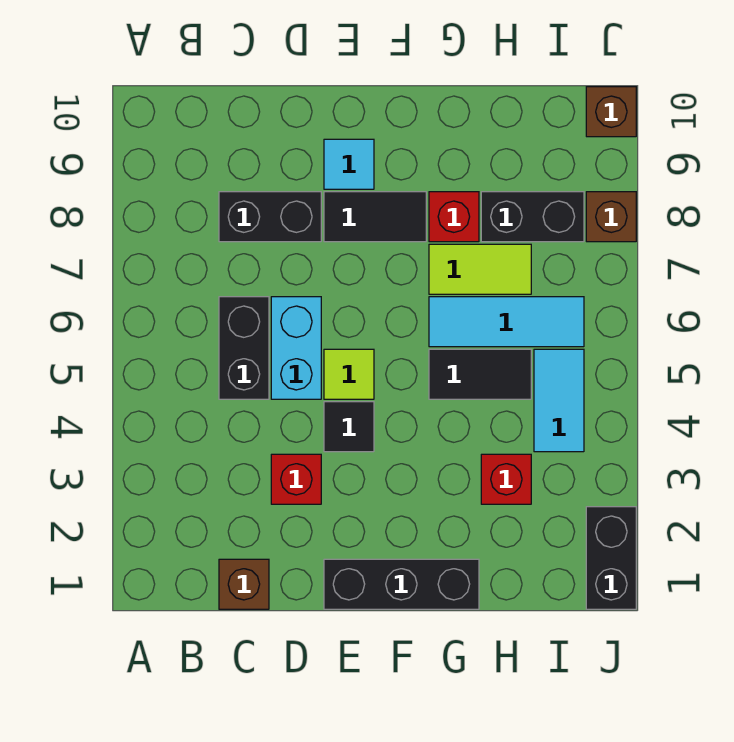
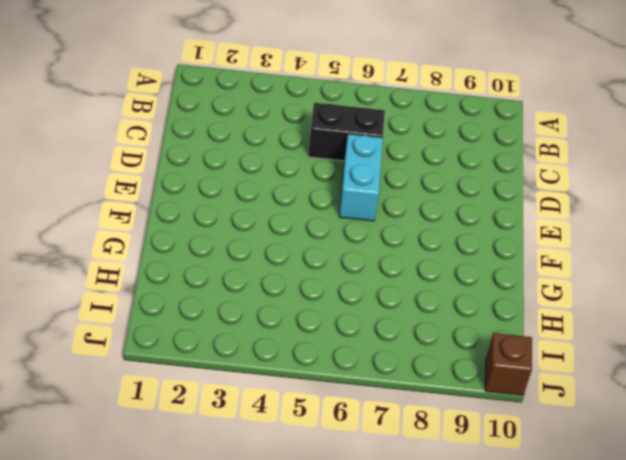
cyan 1x2 brick [339,134,383,221] -> cyan 1x2 brick turned to [271,297,321,399]
none -> brown 1x1 brick [219,559,269,609]
none -> black 1x2 brick [219,192,321,242]
none -> red 1x1 brick [271,454,321,504]

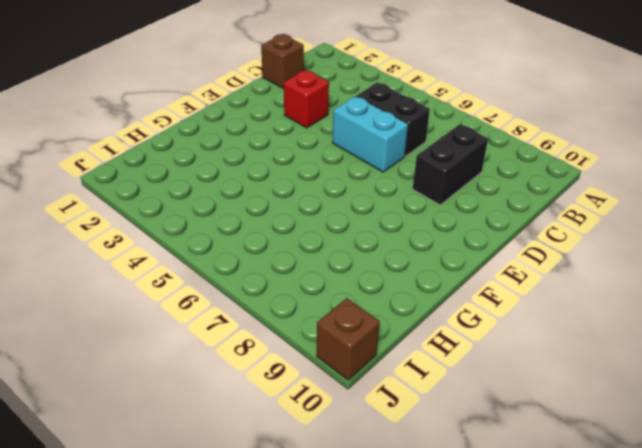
none -> black 1x3 brick [324,559,479,609]
none -> black 1x1 tile [324,402,374,452]
none -> lime 1x1 tile [324,349,374,399]

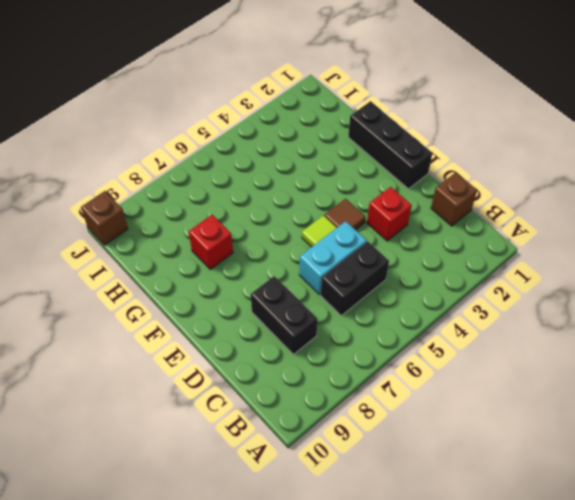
brown 1x1 tile [324,199,366,230] -> black 1x1 tile [324,402,374,452]
none -> black 1x2 tile [324,192,426,242]
none -> cyan 1x1 tile [324,139,374,189]
none -> black 1x2 tile [429,349,531,399]

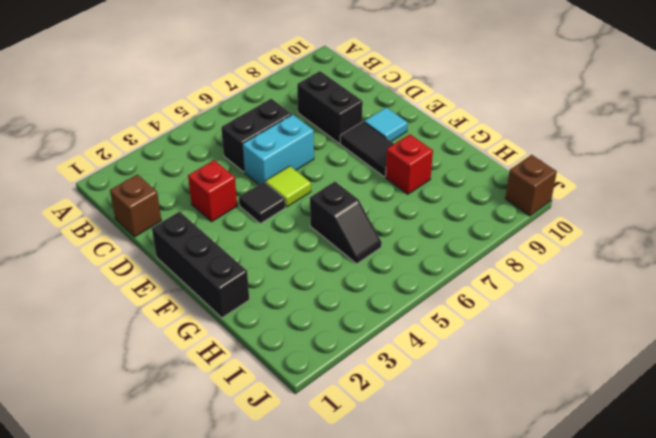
black 1x2 slope [310,182,382,264] -> black 1x2 tile [429,349,531,399]
none -> cyan 1x3 tile [429,297,584,347]
none -> lime 1x2 tile [429,244,531,294]
none -> red 1x1 brick [481,454,531,504]

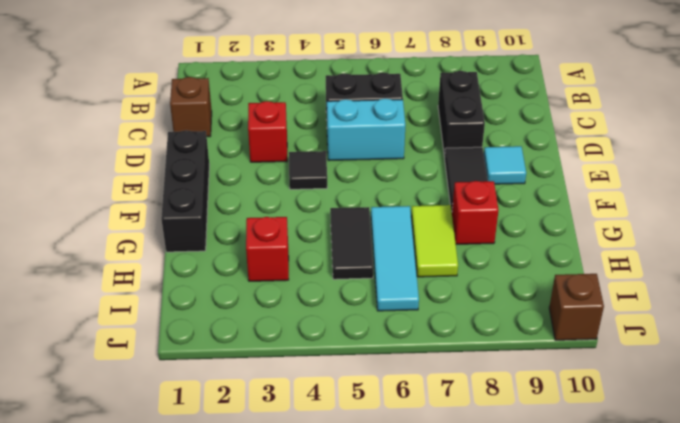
none -> lime 1x1 tile [324,349,374,399]
none -> black 1x2 brick [481,192,584,242]
none -> cyan 1x2 tile [534,349,584,452]

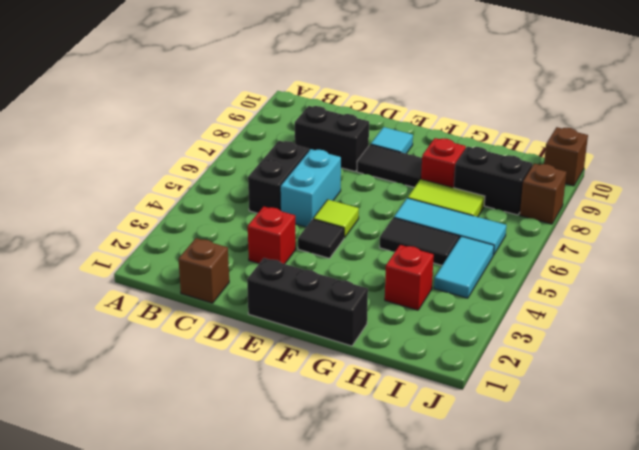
none -> black 1x2 brick [586,507,636,609]

